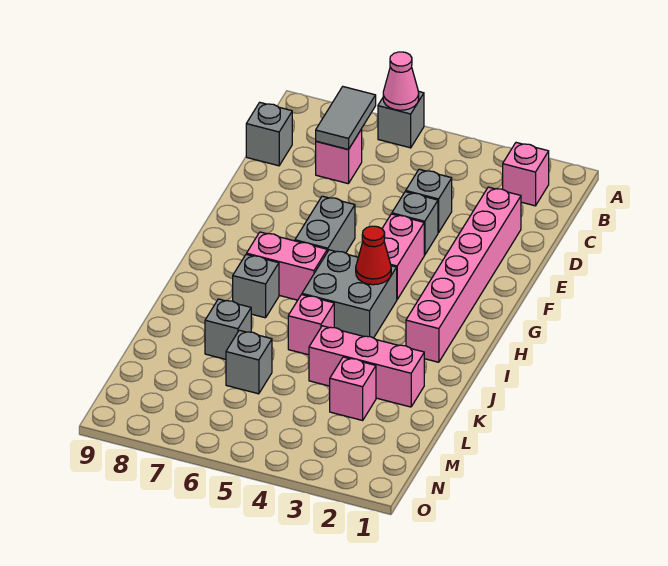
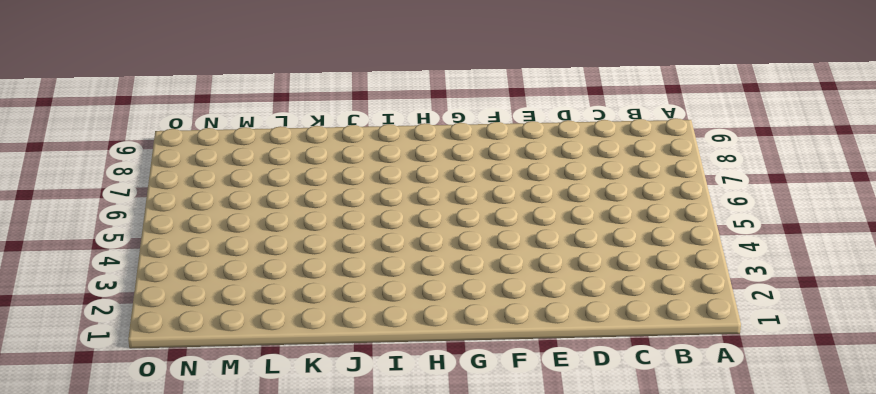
none -> grey 1x1 brick [378,91,424,148]
none -> pink 1x1 brick [503,143,549,206]
none -> pink 1x1 brick [316,129,362,184]

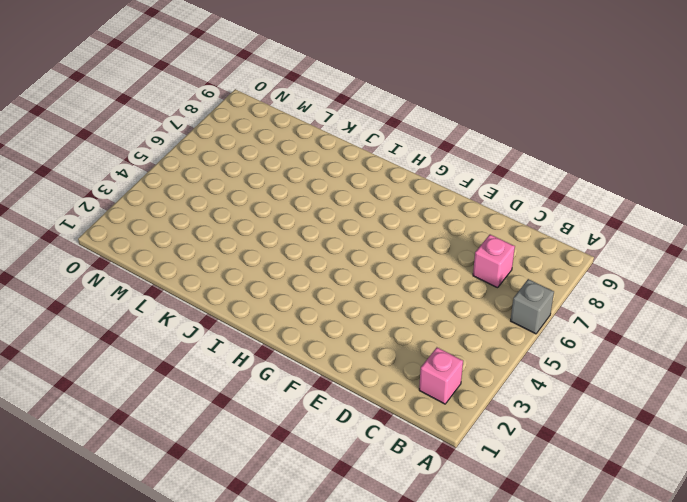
none -> grey 1x1 brick [246,102,292,166]
none -> pink 1x6 brick [406,187,521,362]
none -> grey 1x1 brick [406,169,452,233]

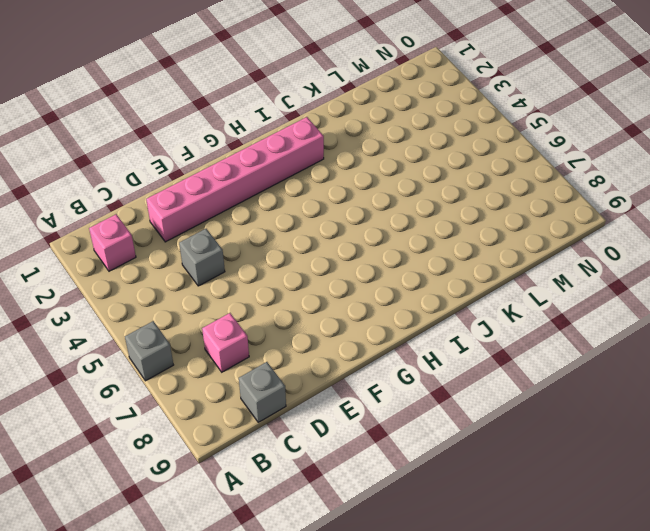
none -> grey 1x1 brick [392,192,438,255]
none -> pink 1x2 brick [382,214,424,299]
none -> grey 1x2 brick [295,196,355,253]

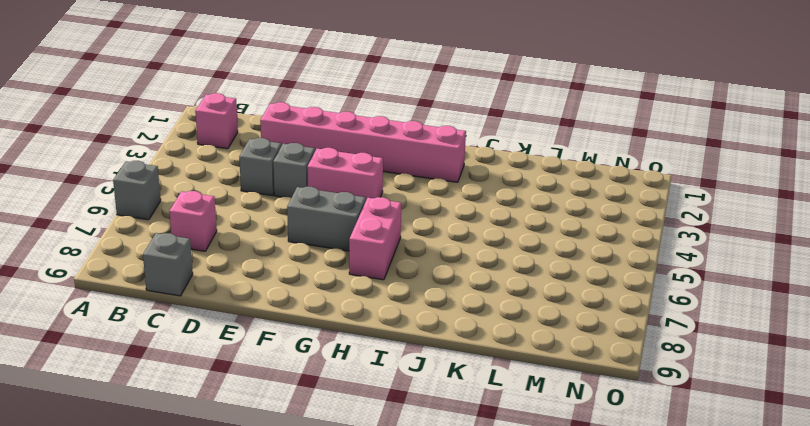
none -> grey 2x2 brick [302,250,397,338]
none -> grey 1x1 brick [233,254,279,318]
none -> pink 1x1 brick [288,295,334,355]

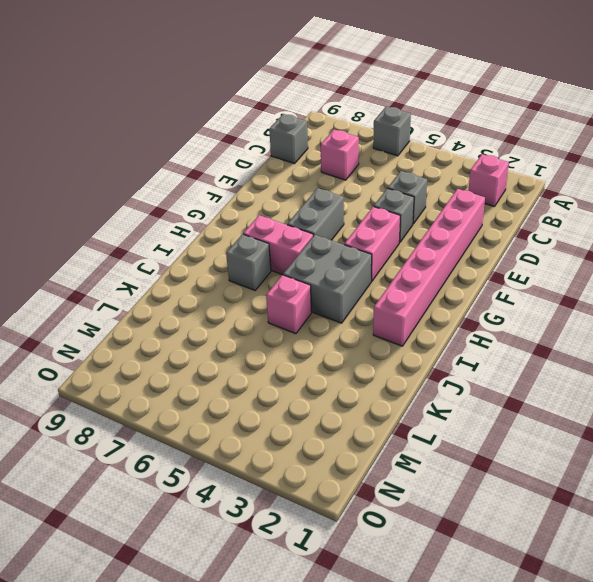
none -> pink 1x3 brick [309,326,424,407]
none -> grey 1x1 brick [205,299,251,359]
none -> pink 1x1 brick [330,357,376,420]

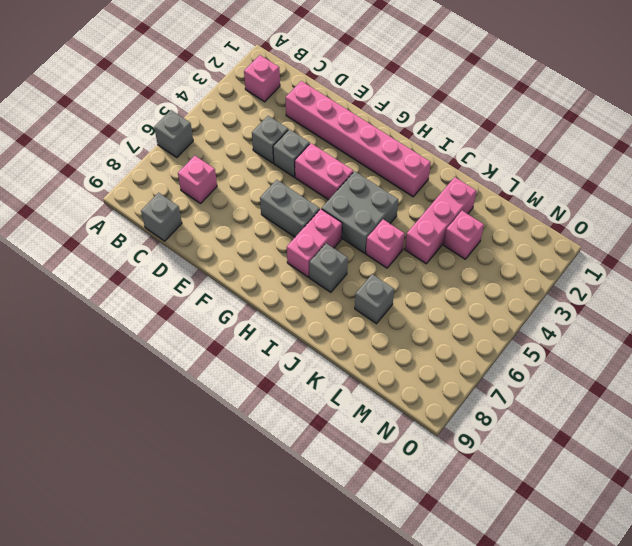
none -> grey 1x1 brick [226,330,272,394]
none -> pink 1x1 cone [383,52,419,110]
none -> grey 1x2 tile [316,87,376,150]

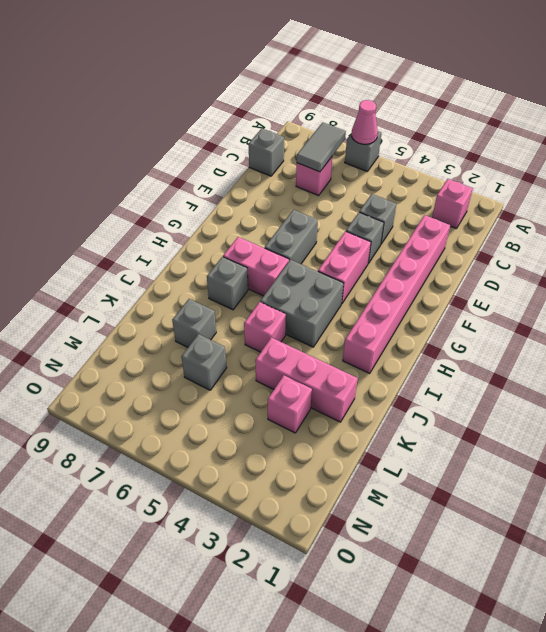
none -> red 1x1 cone [356,226,391,285]

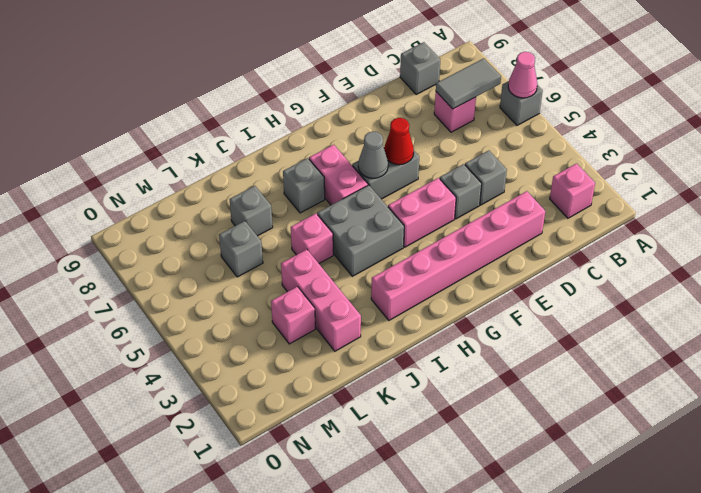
red 1x1 cone [384,118,414,165] -> red 1x1 cone moved to [356,226,391,285]
grey 1x1 cone [358,132,388,178] -> none

